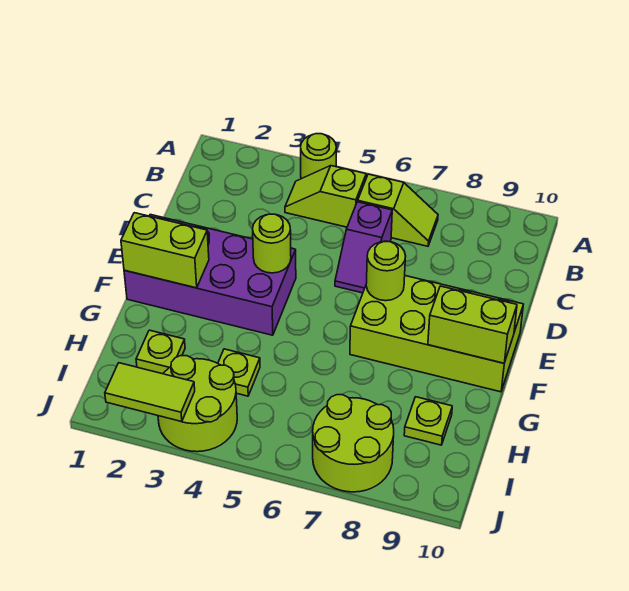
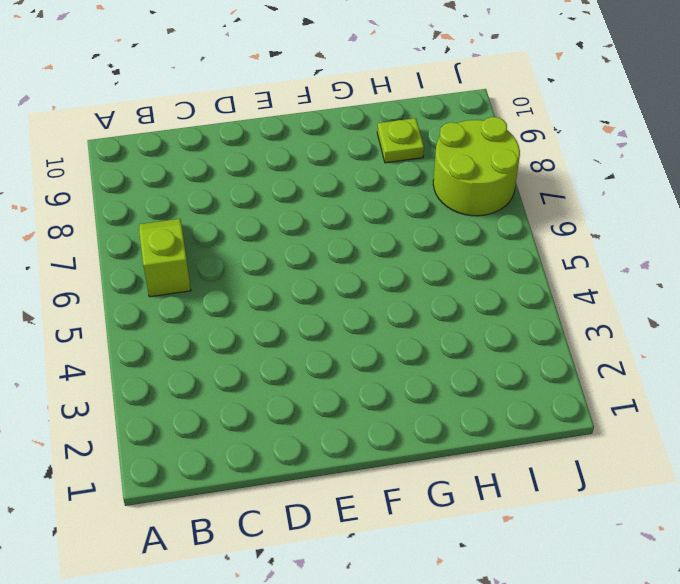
none -> lime 1x1 round brick [301,134,336,179]
none -> lime 1x2 slope [285,166,366,227]
none -> purple 1x2 slope [335,202,392,293]

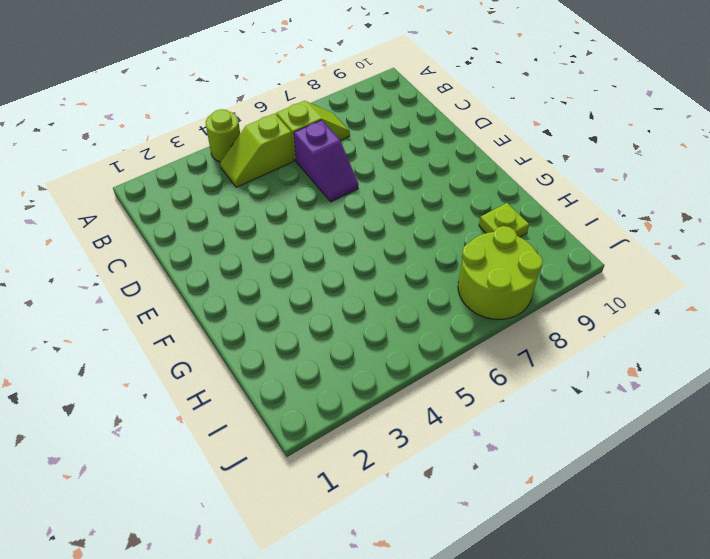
none -> purple 2x4 brick [124,215,296,335]
none -> lime 2x4 brick [350,276,523,392]
none -> lime 1x1 plate [136,330,185,374]

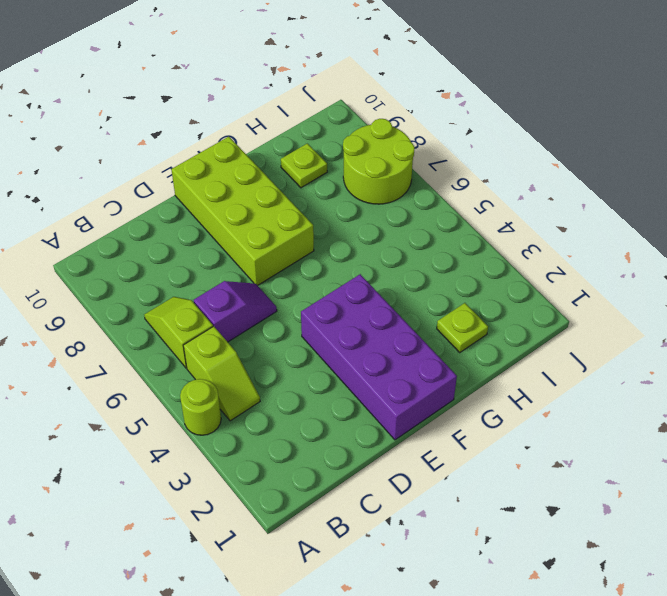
none -> lime 1x1 plate [218,349,260,396]
none -> lime 2x2 round brick [158,356,237,452]
none -> lime 1x1 round brick [253,214,291,273]

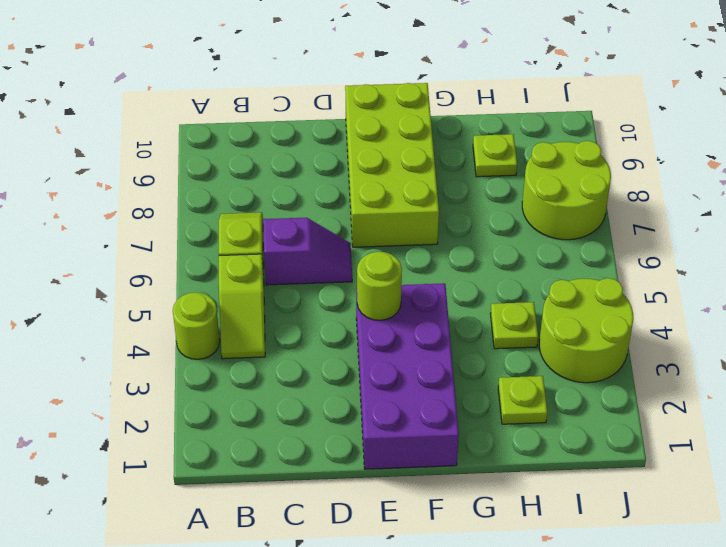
none -> lime 1x1 round brick [366,241,406,301]
none -> lime 1x2 brick [121,213,209,288]
none -> lime 1x2 brick [428,286,517,363]

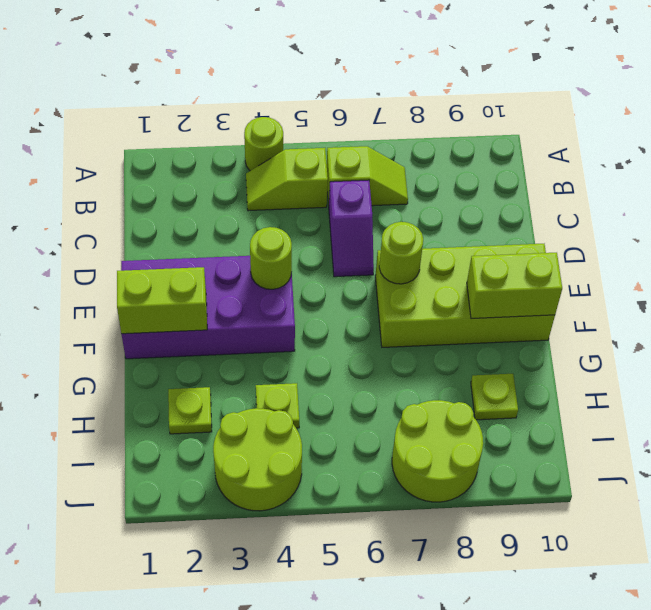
none -> lime 1x2 tile [105,363,195,422]

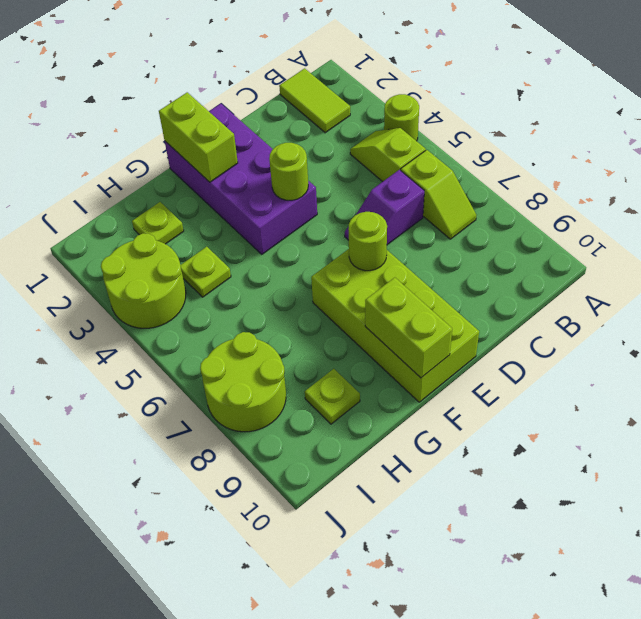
lime 1x2 tile [279,68,350,133] -> lime 1x2 tile moved to [105,363,195,422]

